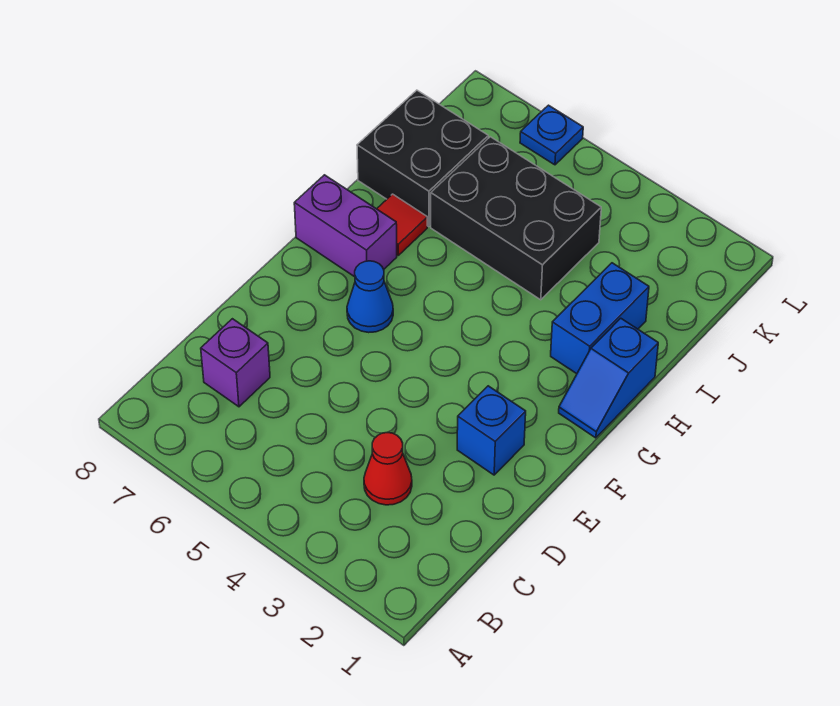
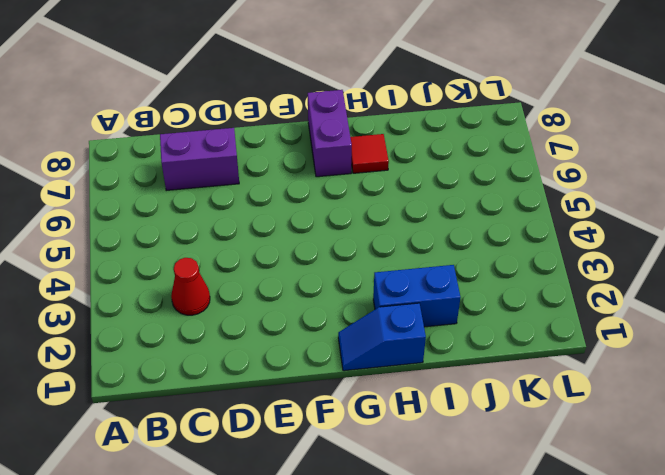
purple 1x2 brick [160,128,239,191] -> purple 1x1 brick [201,319,270,407]
none -> blue 1x1 brick [457,386,526,475]
none -> blue 1x1 cone [347,261,393,333]

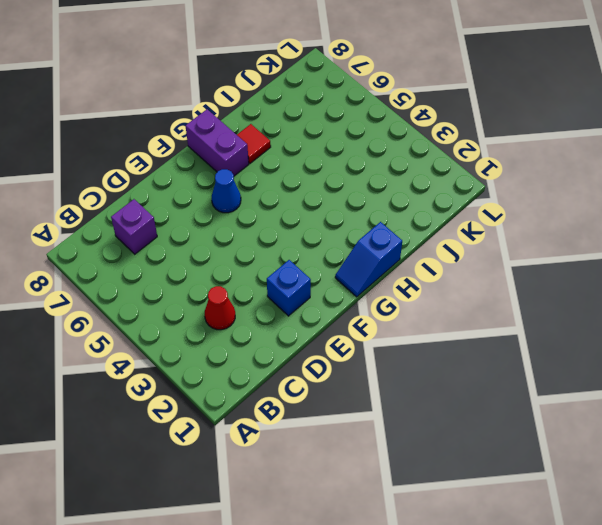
none -> blue 1x2 brick [551,263,649,374]
none -> black 2x3 brick [431,137,601,300]

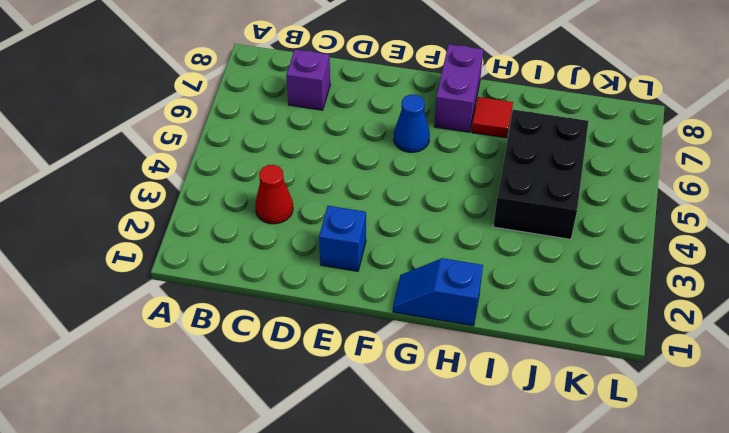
none -> blue 1x2 brick [551,263,649,374]
none -> black 2x2 brick [357,90,488,227]

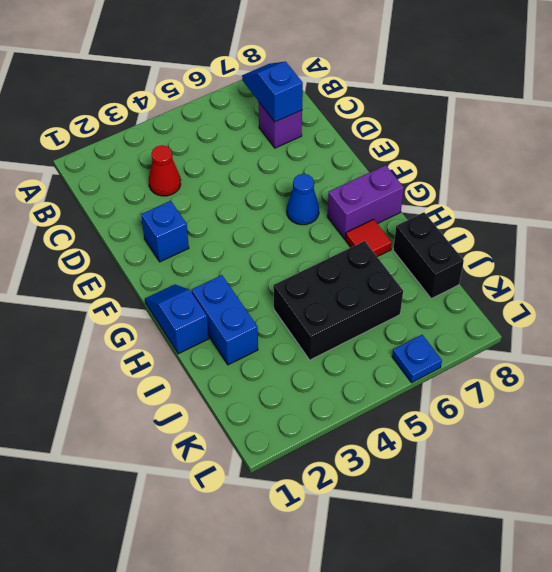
blue 1x2 slope [242,62,303,122] -> none
black 1x2 brick [393,212,464,299] -> black 2x2 brick [357,90,488,227]

